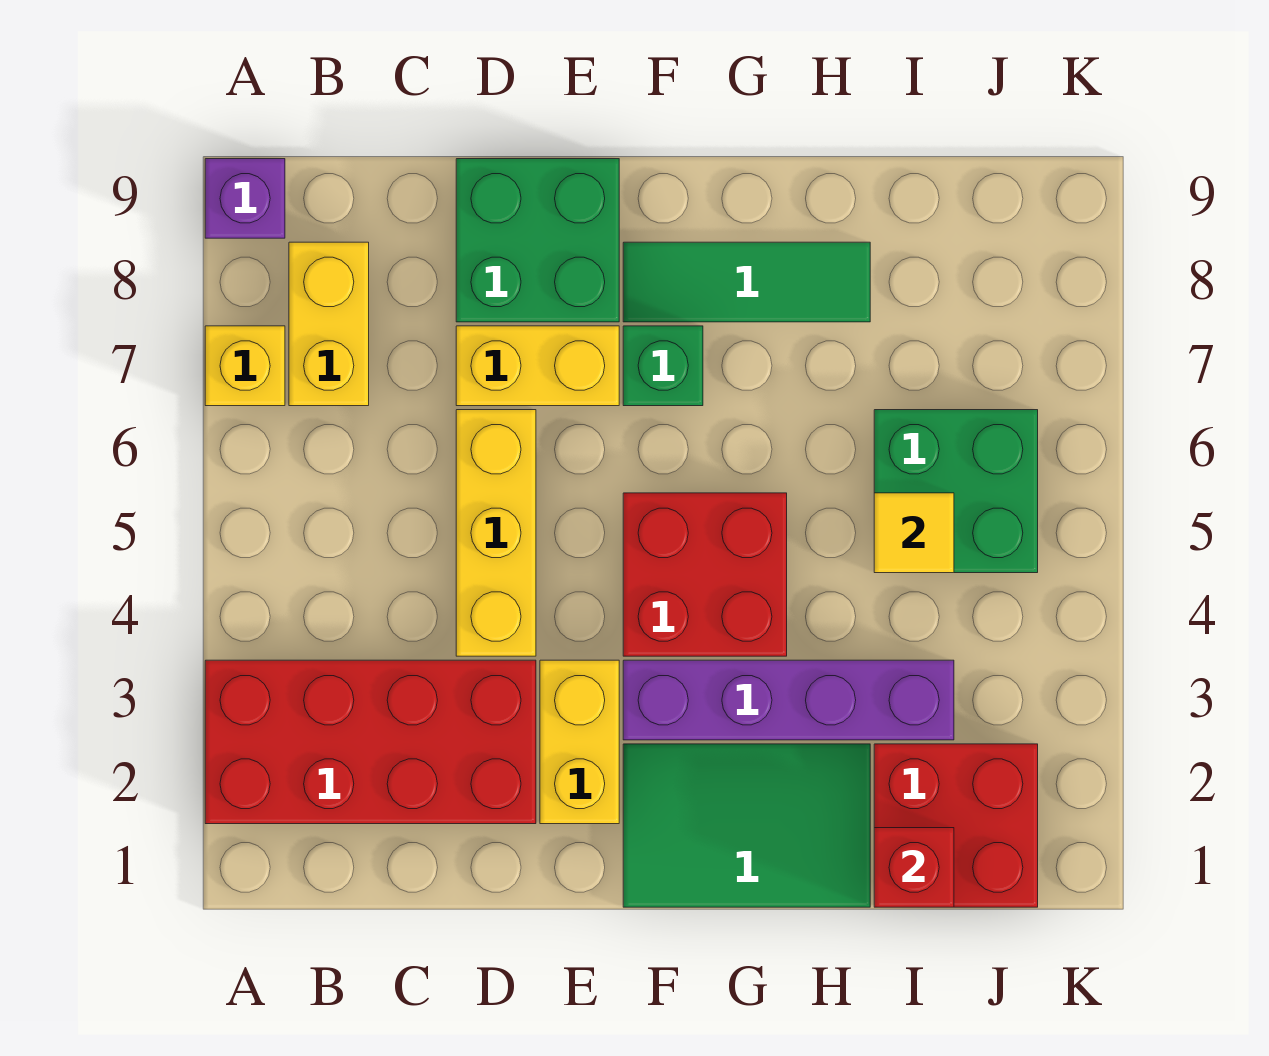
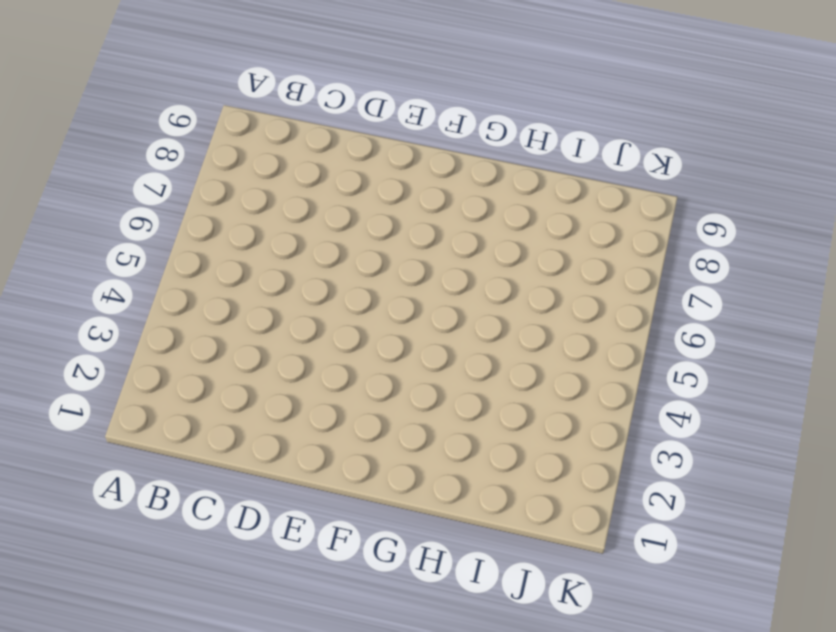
none -> red 2x4 brick [205,660,536,824]
none -> yellow 1x1 brick [205,326,285,406]
none -> purple 1x1 brick [205,159,285,238]

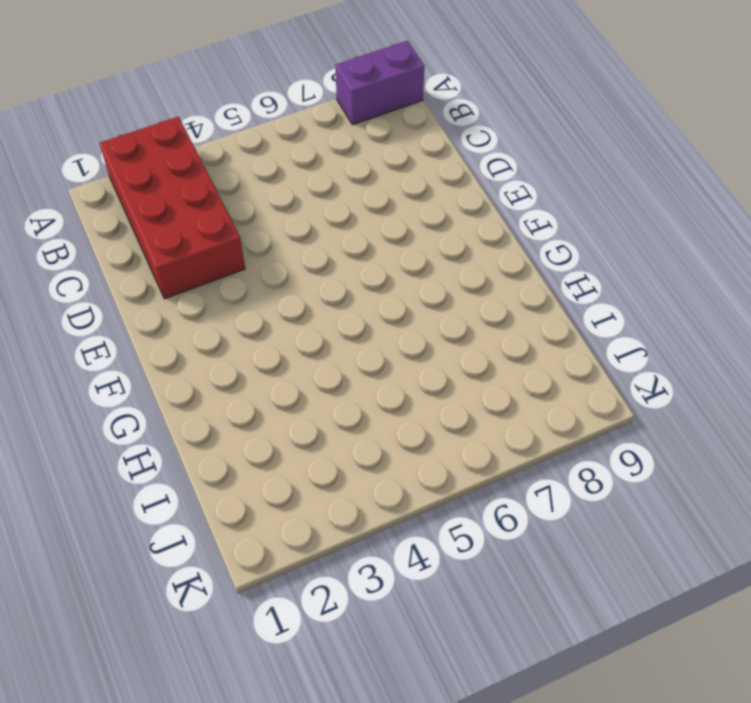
purple 1x2 brick [335,41,424,125] -> purple 1x1 brick [205,159,285,238]
none -> yellow 1x1 brick [205,326,285,406]
none -> yellow 1x2 brick [289,242,369,406]
none -> yellow 1x3 brick [456,410,536,656]

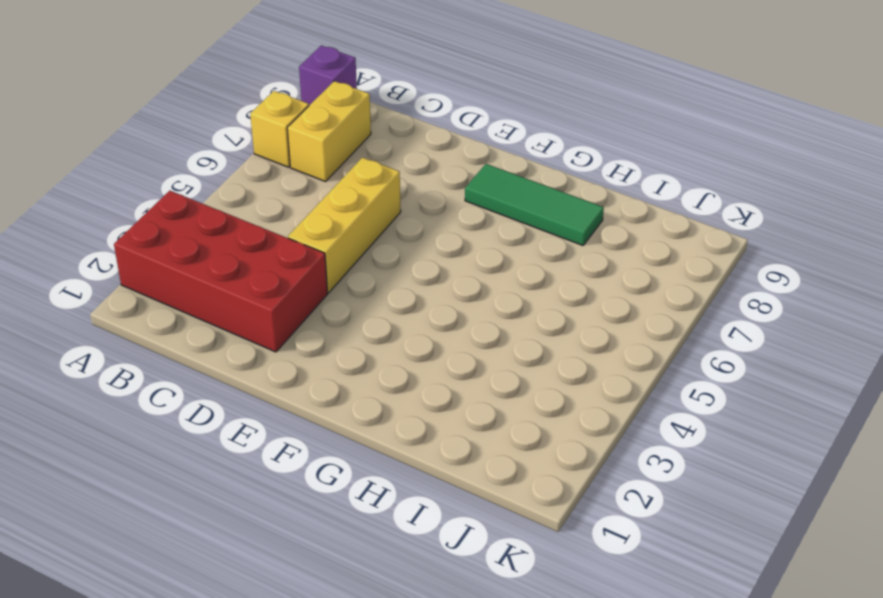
none -> yellow 1x2 brick [456,326,619,406]
none -> green 2x2 brick [456,159,619,322]
none -> yellow 1x2 brick [540,660,619,824]

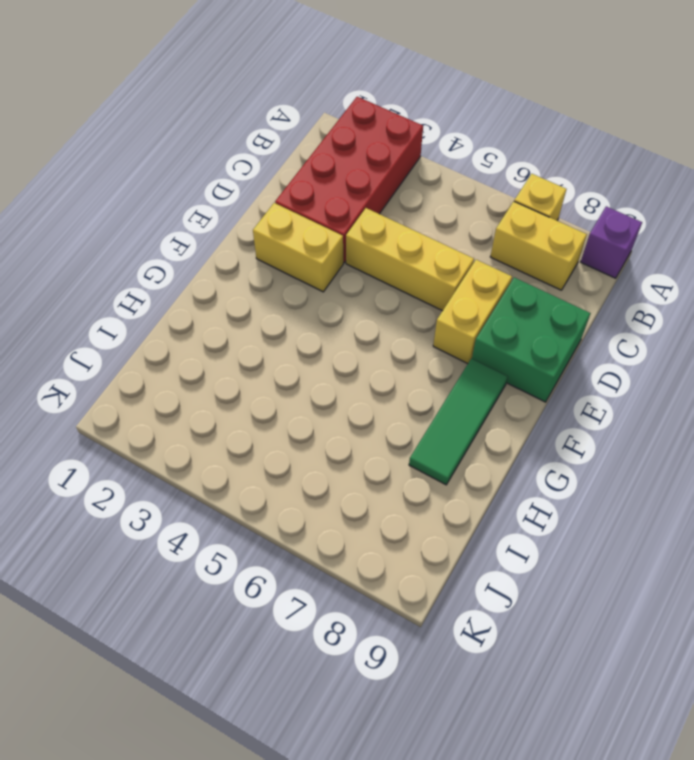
none -> green 2x3 tile [623,744,870,907]
none -> purple 1x4 brick [623,660,954,740]
none -> red 2x2 brick [623,493,787,656]

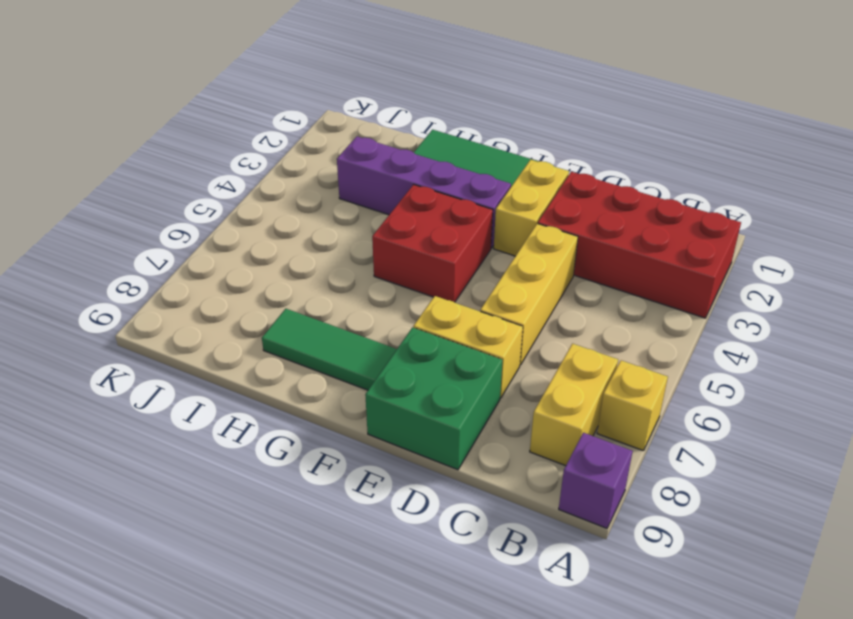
none -> green 1x1 brick [623,326,703,406]
none -> red 2x2 brick [874,744,1038,907]
none -> green 2x2 brick [874,410,1038,573]

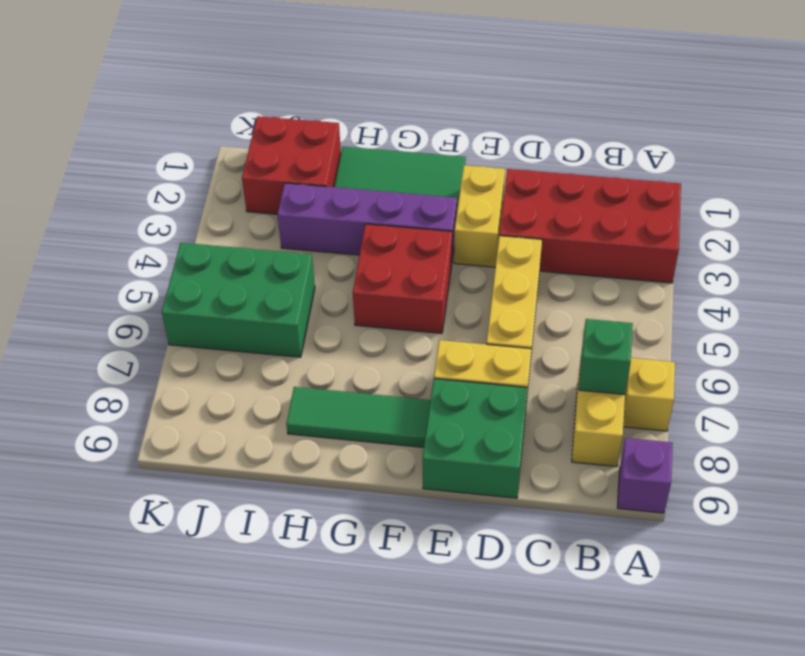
green 1x1 brick [579,319,633,395] -> green 1x1 brick moved to [623,326,703,406]
green 2x3 brick [162,243,315,357] -> green 2x2 brick [874,410,1038,573]
none -> red 1x1 brick [874,828,954,907]
none -> yellow 1x1 tile [874,493,954,573]

